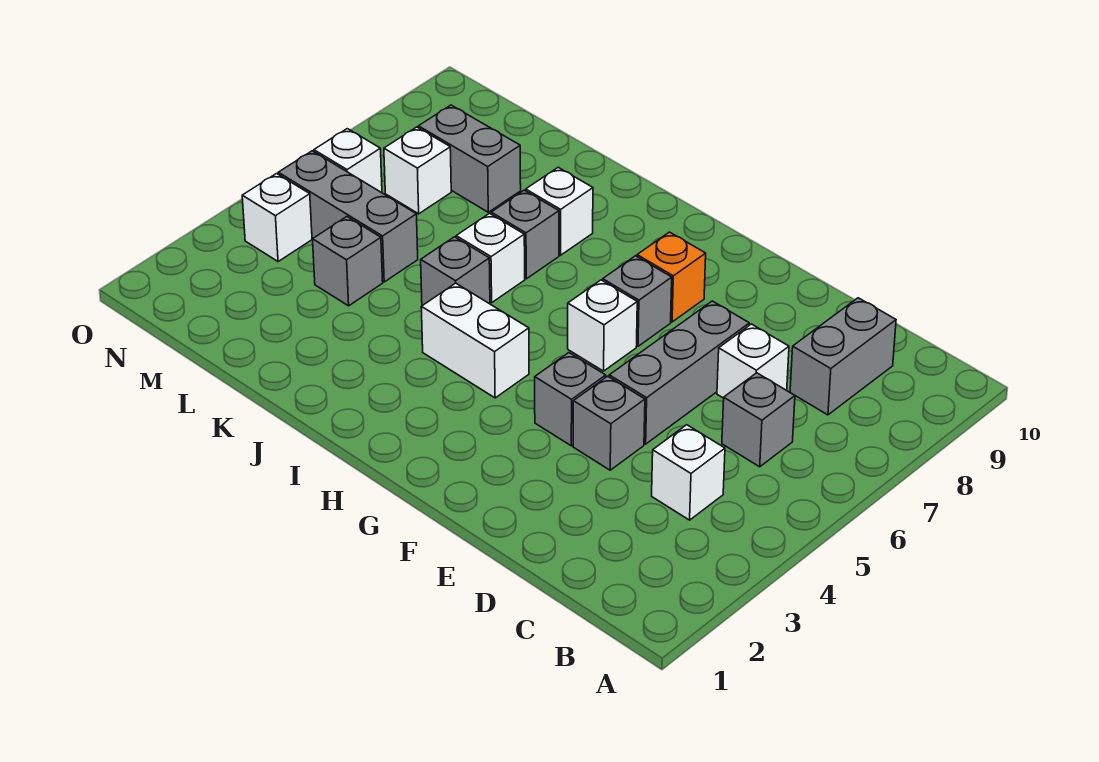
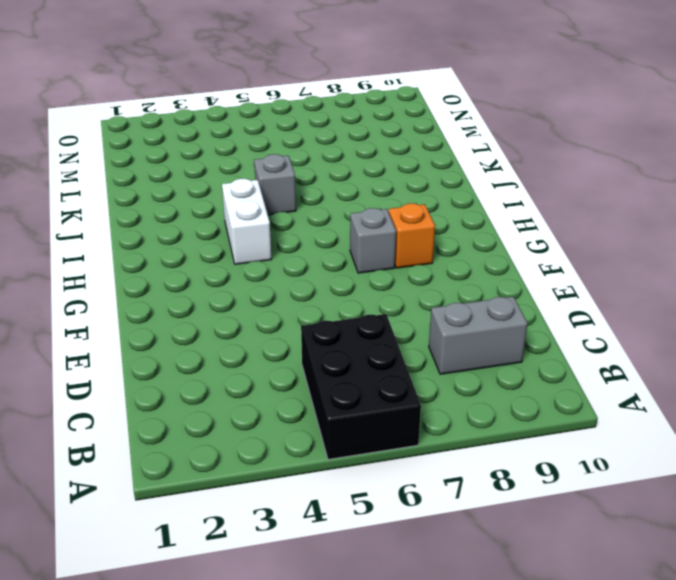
black 2x3 brick [301,314,421,459] -> grey 1x1 brick [722,373,795,467]
none -> white 1x1 brick [652,425,725,520]
none -> white 1x1 brick [717,324,789,398]
none -> grey 1x1 brick [573,376,645,470]

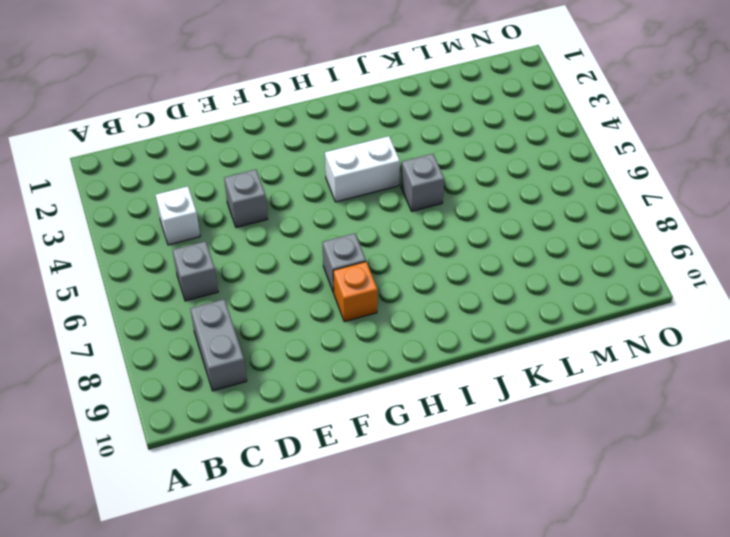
none -> white 1x1 brick [717,324,789,398]
none -> grey 1x3 brick [609,301,749,444]
none -> grey 1x1 brick [535,353,606,446]

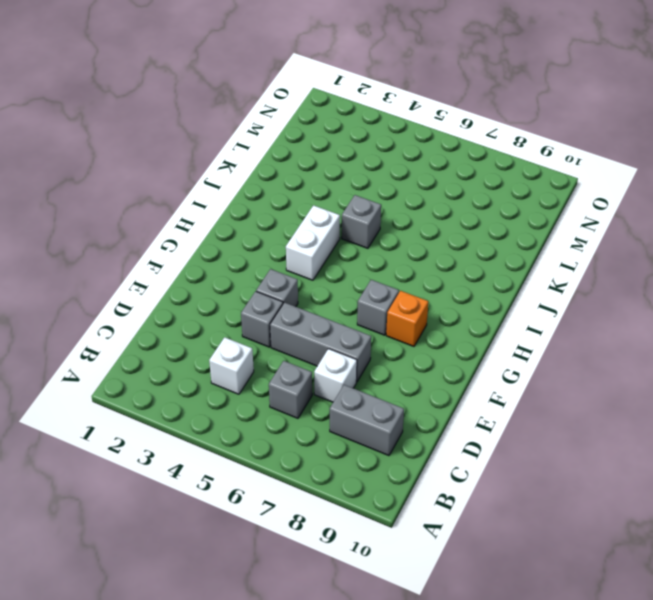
none -> white 1x1 brick [568,280,637,371]
none -> white 1x1 brick [456,213,525,303]
none -> grey 1x1 brick [491,190,559,279]

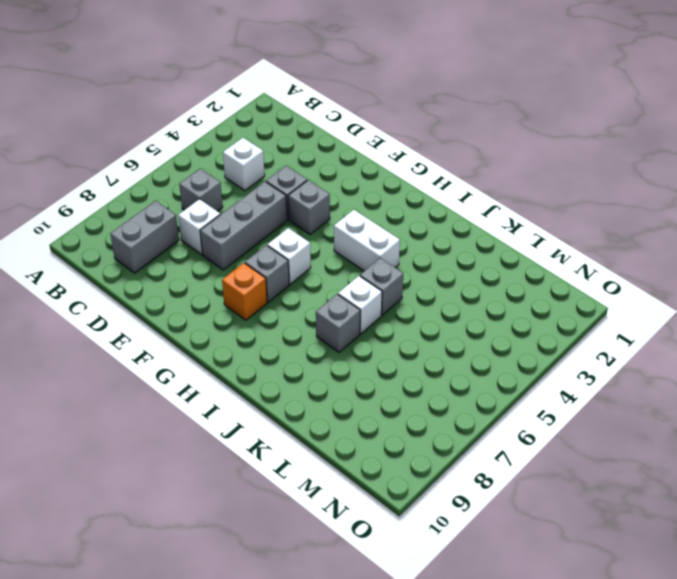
none -> white 1x1 brick [526,167,593,255]
none -> grey 1x1 brick [313,217,383,306]
none -> grey 1x3 brick [278,151,418,282]

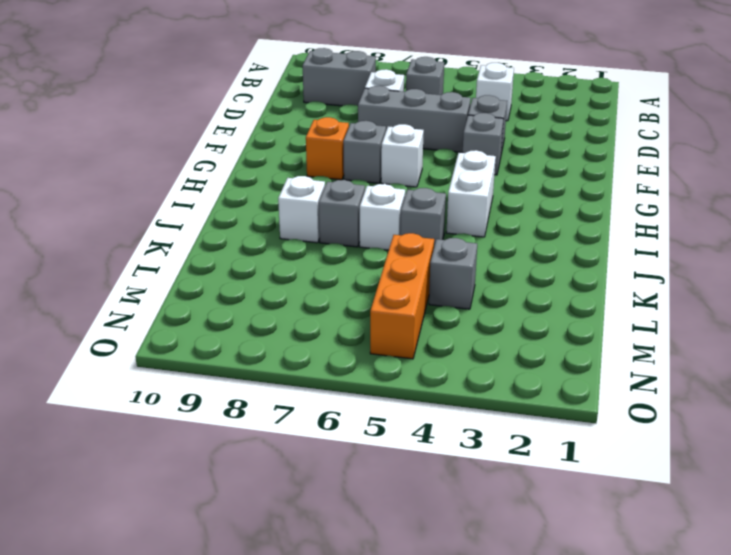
orange 1x3 brick [370,233,434,359] -> grey 1x3 brick [278,151,418,282]
none -> grey 1x2 brick [418,105,521,212]
none -> white 1x1 brick [384,127,451,214]
none -> white 1x1 brick [242,174,312,262]

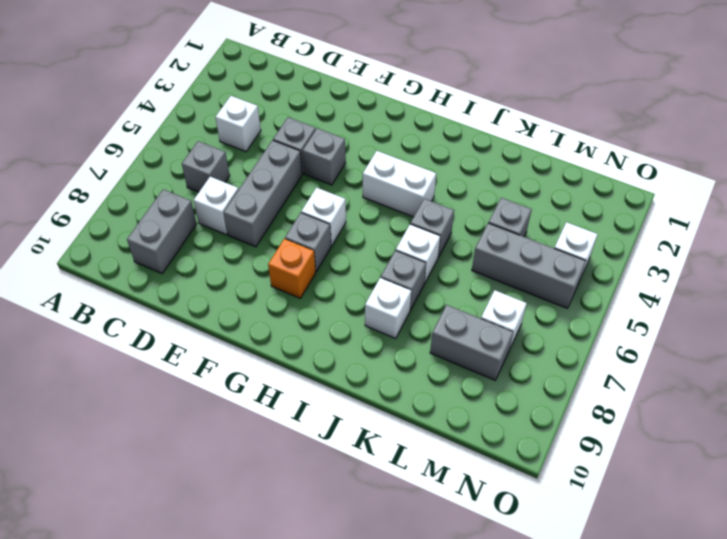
none -> white 1x1 brick [314,129,382,193]

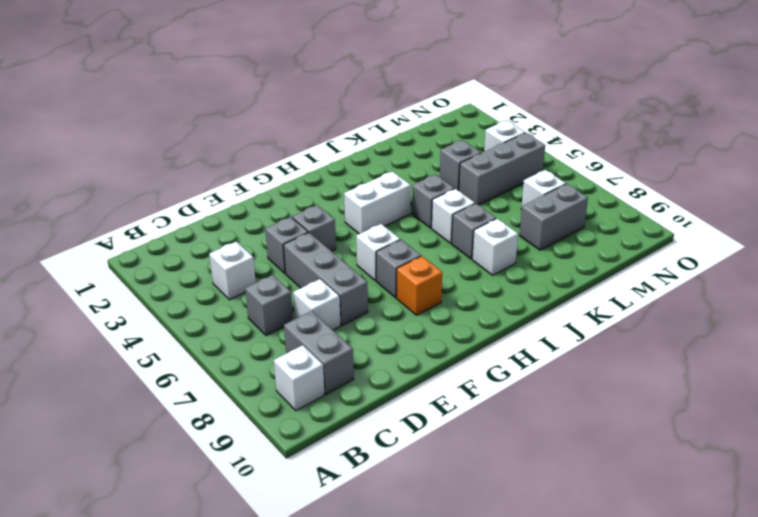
white 1x1 brick [274,345,324,411] -> white 1x1 brick moved to [314,129,382,193]

